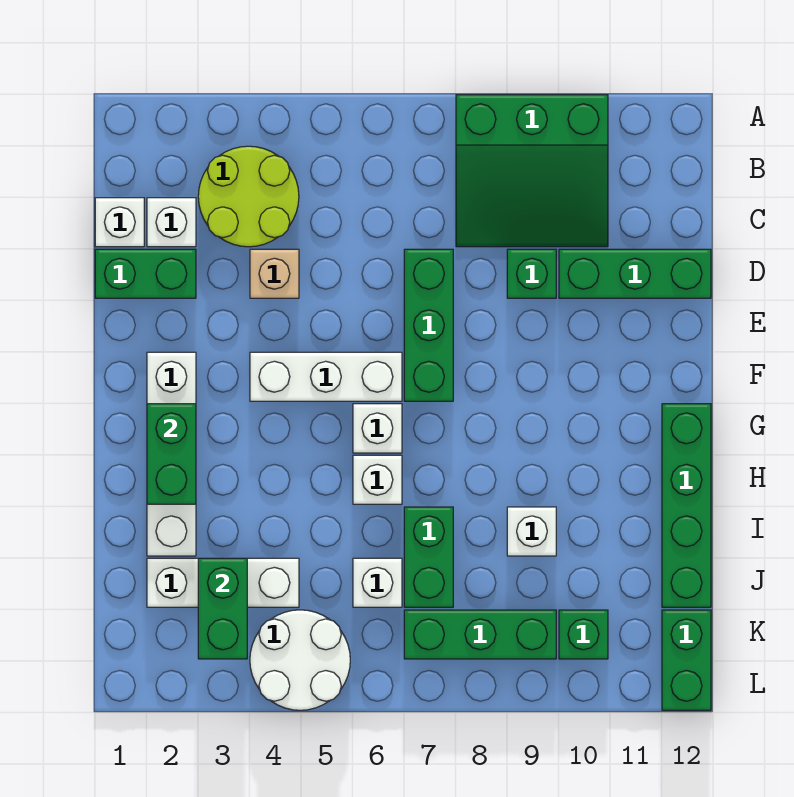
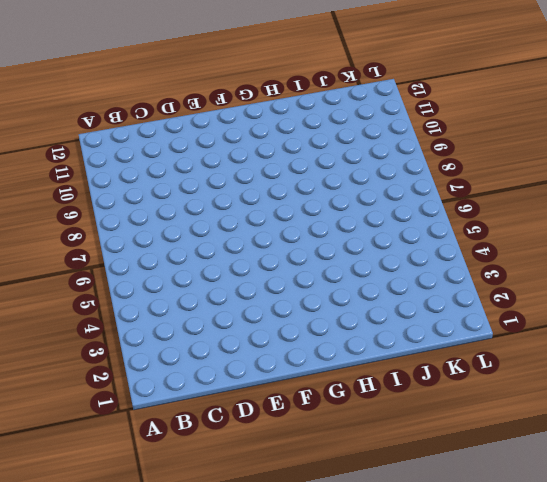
none -> green 3x3 slope [456,95,608,247]
none -> lime 2x2 round brick [198,146,299,247]
none -> white 1x1 brick [95,198,144,247]

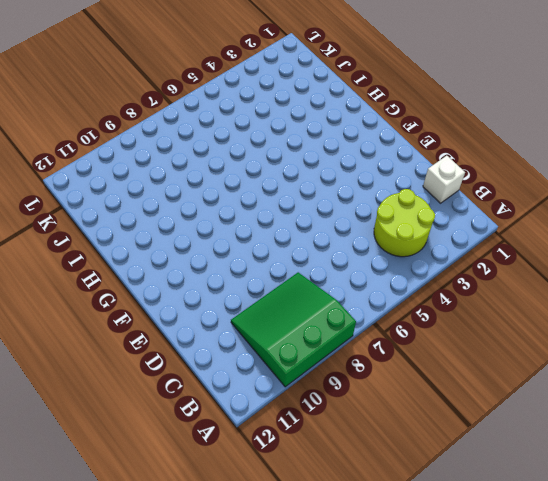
none -> white 1x1 brick [147,198,196,247]
none -> green 1x2 brick [95,249,196,298]
none -> tan 1x1 brick [250,249,299,298]

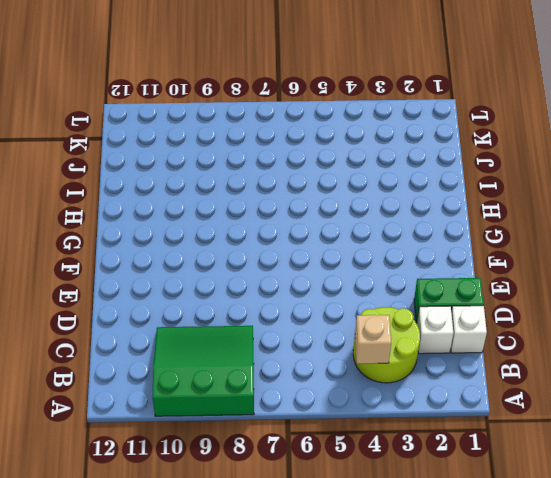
tan 1x1 brick [355,315,391,364] -> tan 1x1 brick moved to [250,249,299,298]
none -> green 1x3 brick [404,249,453,401]
none -> green 1x1 brick [507,249,556,298]
none -> green 1x3 brick [559,249,711,298]

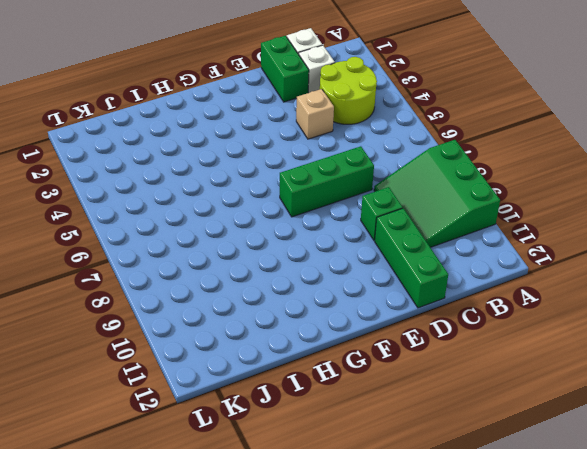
none -> white 1x4 brick [147,352,196,556]
none -> white 1x3 brick [250,352,402,401]
none -> white 1x1 brick [353,404,402,453]

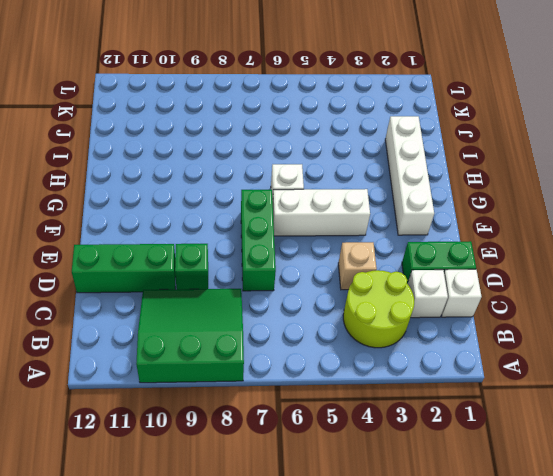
none -> green 1x4 brick [662,404,711,607]
none -> white 1x1 brick [353,455,402,504]
none -> green 1x2 brick [404,507,453,607]

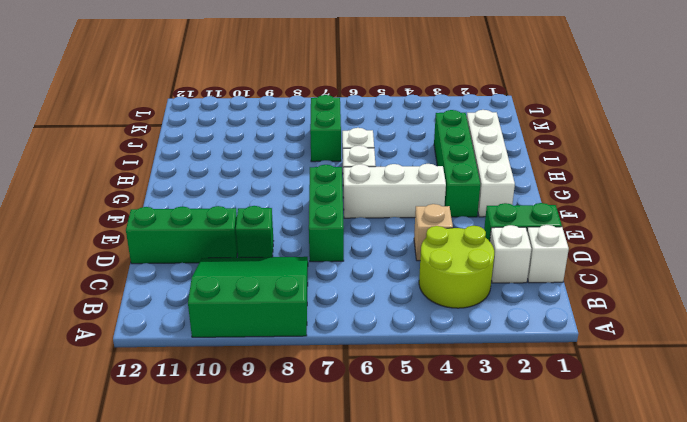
green 1x4 brick [434,110,480,217] -> green 1x4 brick moved to [662,404,711,607]
none -> white 1x1 brick [507,507,556,556]
none -> white 1x3 brick [147,558,299,607]
none -> white 1x1 brick [353,558,402,607]

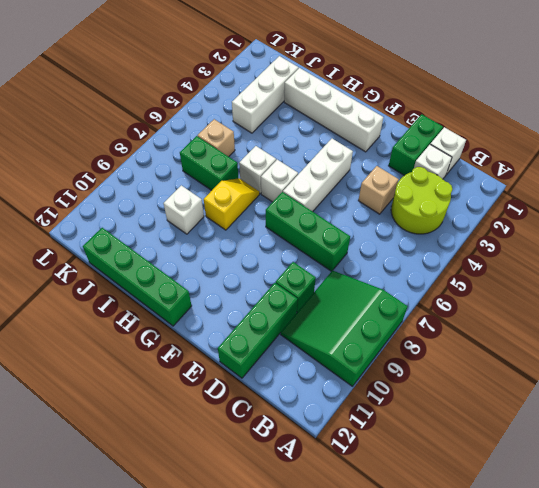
yellow 1x2 slope [204,178,259,230] -> none
tan 1x1 brick [198,119,235,157] -> white 1x1 brick [353,558,402,607]
none -> white 2x2 round brick [250,610,350,710]
none -> green 1x3 brick [404,610,556,659]
none -> green 1x1 brick [559,610,608,659]

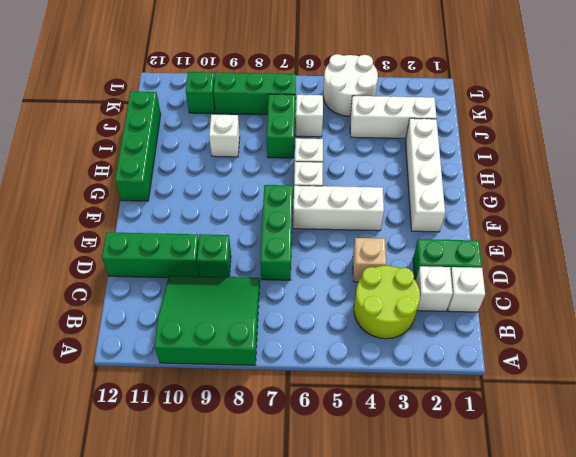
none -> green 1x2 brick [662,610,711,710]
none -> green 1x2 brick [147,404,196,504]
none -> green 1x2 brick [198,558,247,659]

